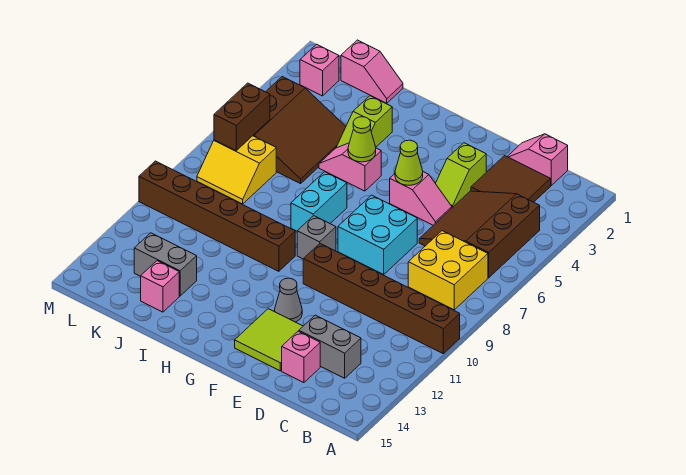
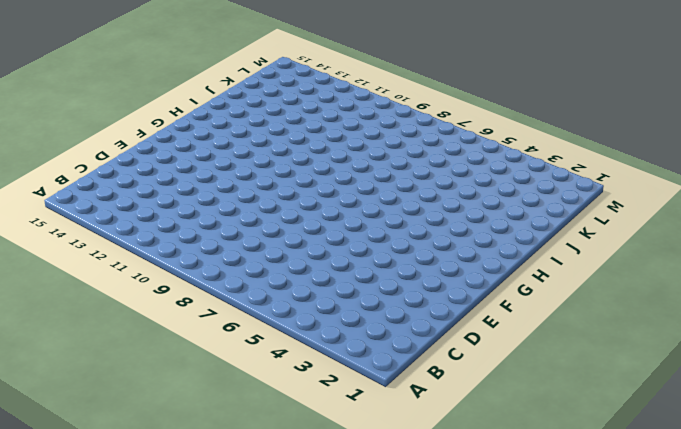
none -> brown 1x6 brick [303,244,460,354]
none -> brown 3x3 slope [419,191,540,278]
none -> yellow 2x2 brick [408,231,488,310]

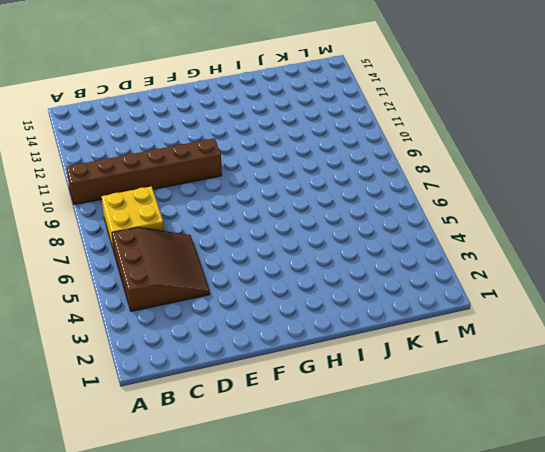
none -> pink 1x2 slope [507,134,568,185]
none -> brown 2x2 tile [471,156,551,202]
none -> grey 1x2 brick [299,315,361,378]

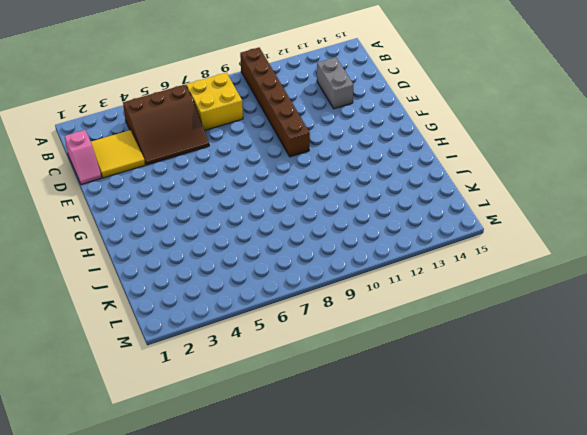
yellow 2x2 tile [91,130,145,178] -> brown 2x2 tile [471,156,551,202]
none -> pink 1x1 brick [282,331,320,383]
none -> lime 1x2 slope [435,143,486,208]
none -> pink 1x2 slope [390,172,452,225]

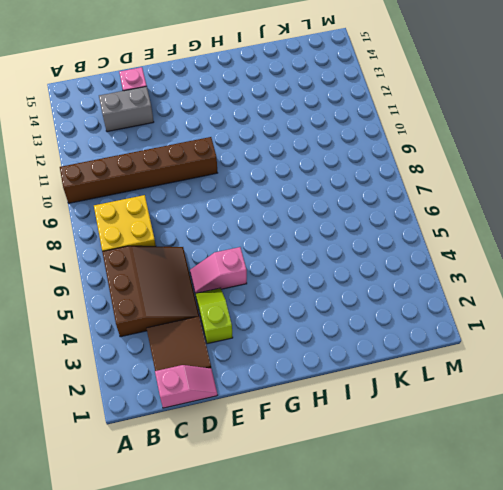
none -> cyan 2x2 brick [338,195,417,274]
none -> lime 2x2 tile [235,309,303,371]
none -> grey 1x1 cone [275,278,302,322]

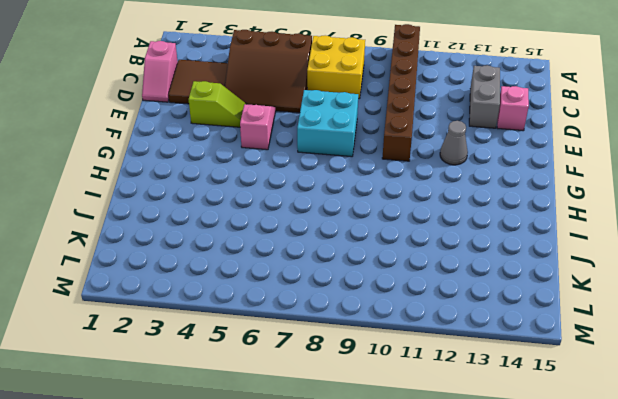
none -> lime 2x2 tile [235,309,303,371]
none -> grey 1x1 brick [297,216,336,259]
none -> pink 1x2 slope [319,143,381,191]

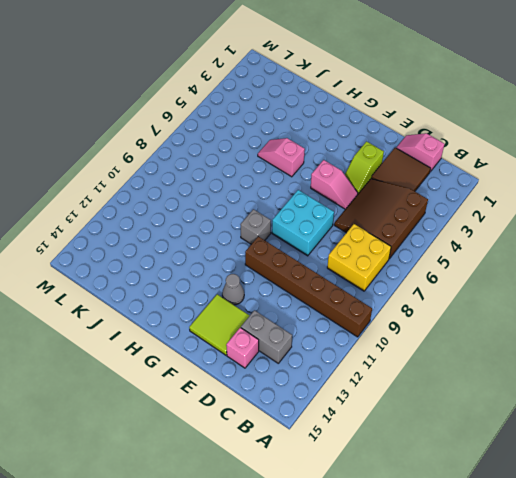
none -> cyan 1x2 brick [291,172,347,231]
none -> brown 1x6 brick [139,161,295,271]
none -> lime 1x2 slope [336,96,392,148]

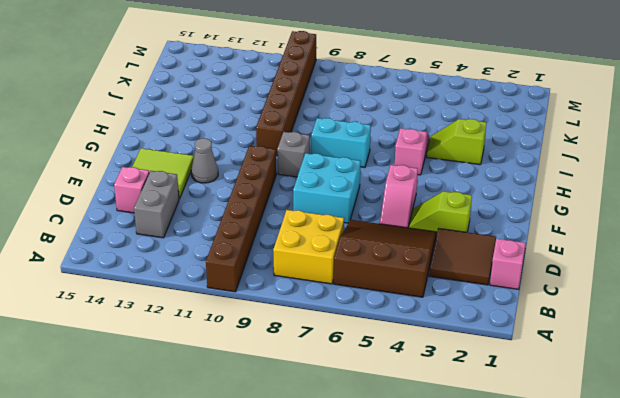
none -> pink 1x2 slope [341,40,403,103]
none -> brown 3x3 slope [253,77,346,184]
none -> grey 1x2 brick [134,233,197,296]

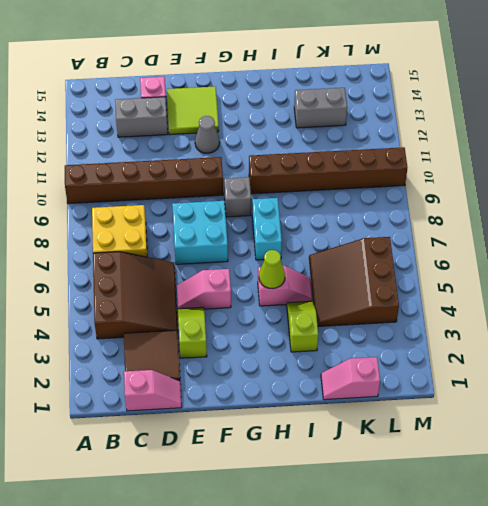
none -> pink 1x1 brick [141,261,179,312]
none -> yellow 2x2 slope [197,136,276,204]
none -> pink 1x1 brick [300,44,339,96]

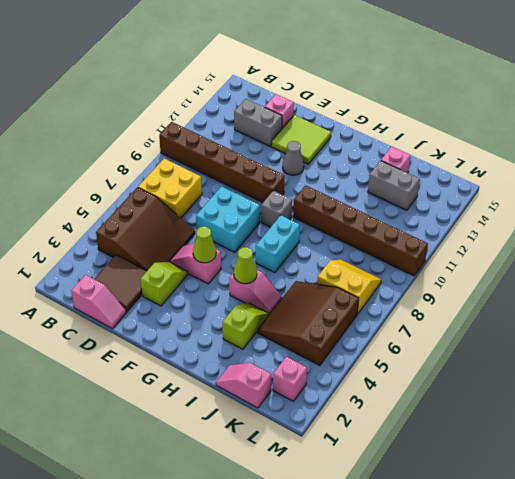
none -> brown 1x2 brick [214,83,270,150]

